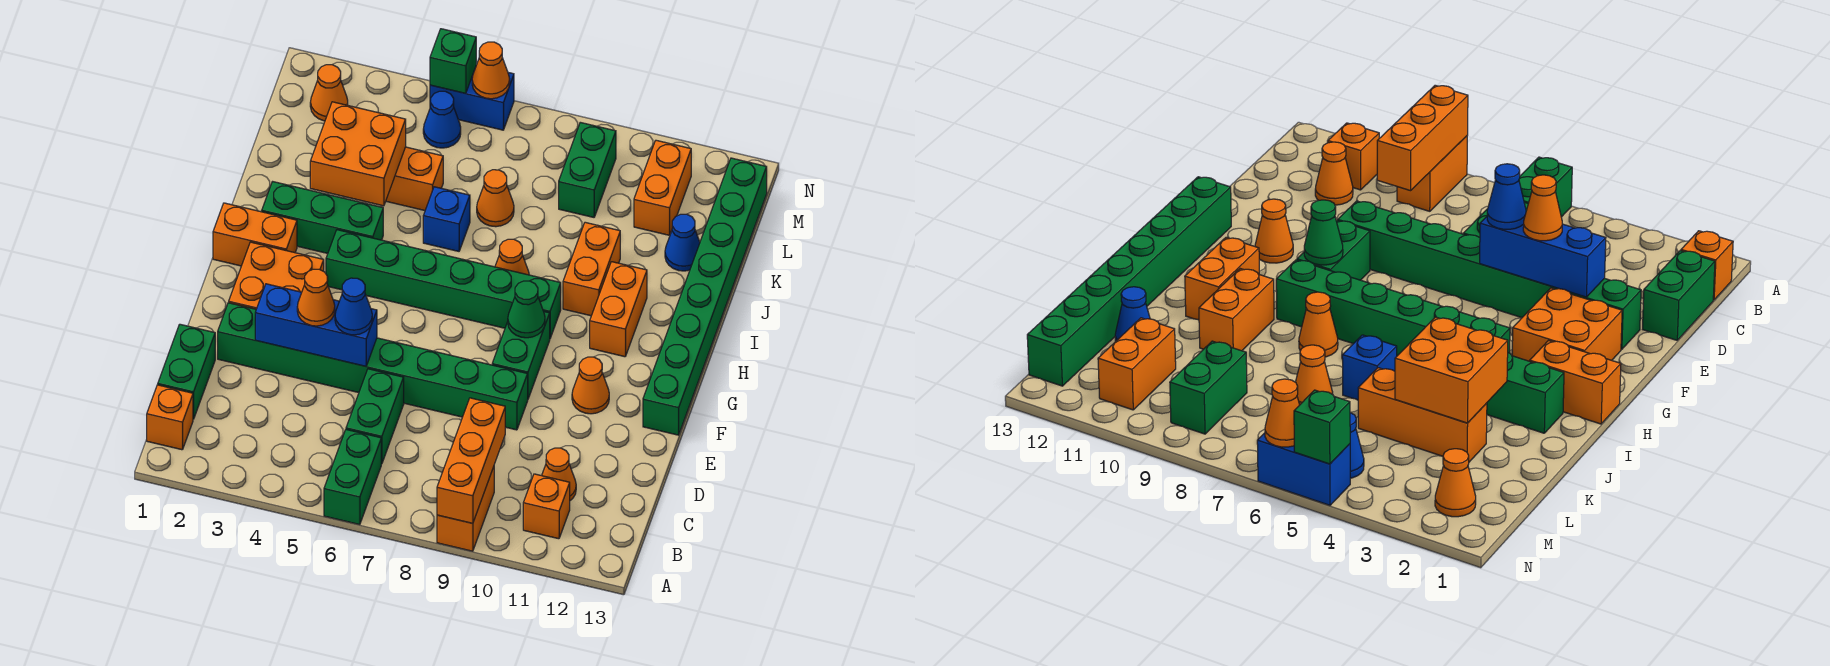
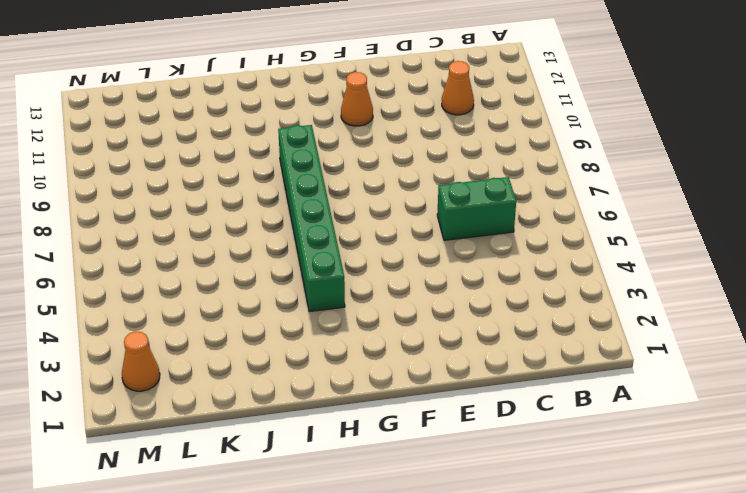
none -> green 1x2 brick [324,430,381,525]
none -> orange 1x2 brick [437,467,494,551]
none -> orange 1x1 brick [147,385,193,450]
none -> orange 1x1 brick [523,474,570,539]

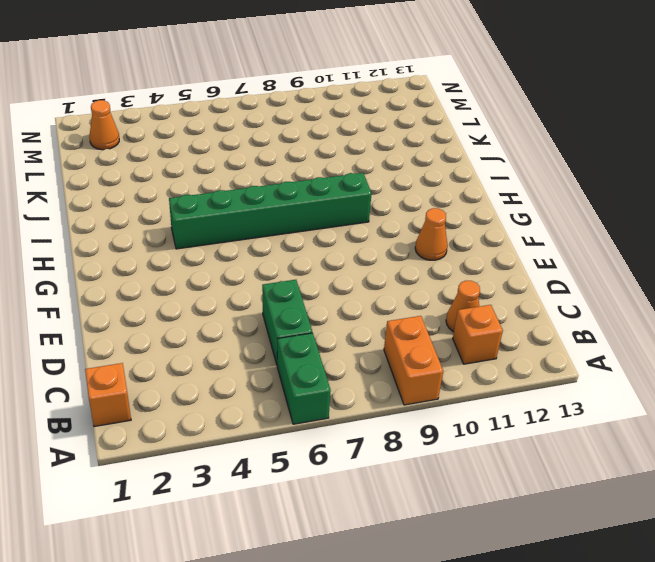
none -> green 1x2 brick [158,324,215,419]
none -> green 1x8 brick [218,303,528,430]
none -> orange 2x2 brick [229,242,324,309]
none -> green 1x2 brick [492,312,550,399]

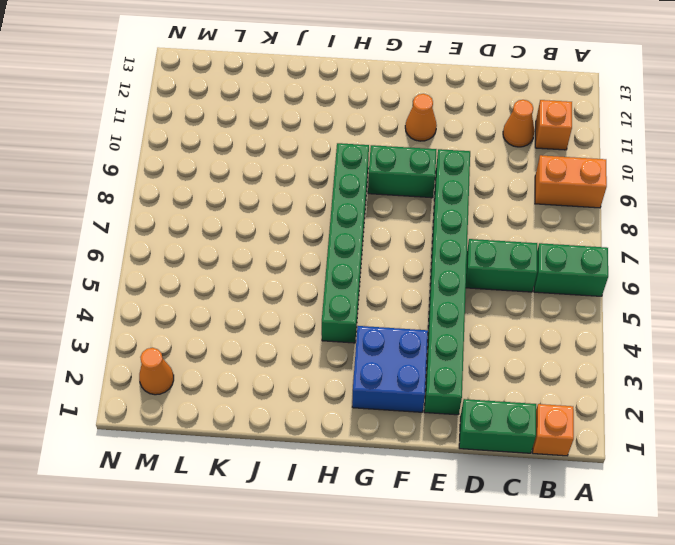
blue 2x2 brick [352,326,428,412] -> orange 2x2 brick [229,242,324,309]
none -> green 1x8 brick [643,158,767,435]
none -> orange 1x2 brick [213,203,297,266]
none -> orange 1x2 brick [590,262,647,357]
none -> green 1x3 brick [262,182,383,253]

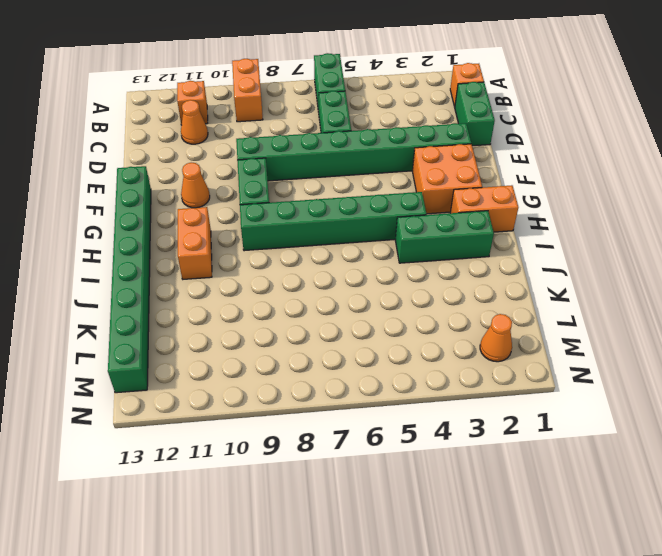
none -> orange 1x1 cone [495,239,529,275]
none -> orange 1x2 brick [563,222,620,316]
none -> blue 1x1 brick [423,187,470,251]
none -> orange 1x3 brick [386,147,443,210]

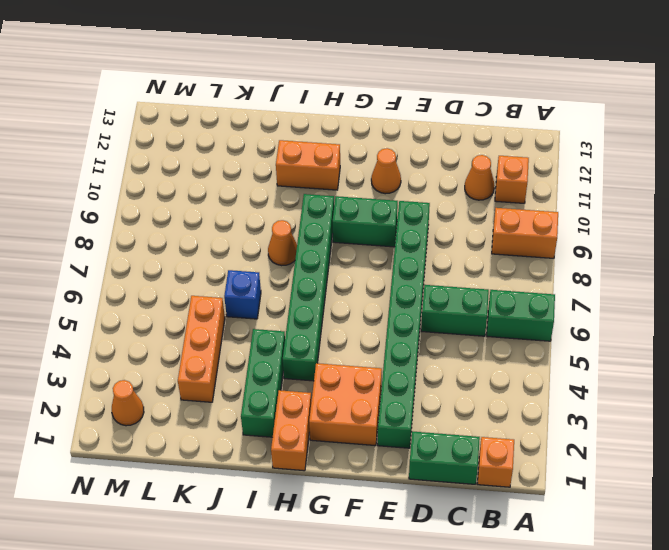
none -> green 1x8 brick [643,158,767,435]
none -> orange 1x2 brick [563,222,620,316]
none -> orange 1x1 cone [477,170,514,227]
none -> blue 1x1 cone [665,214,700,271]

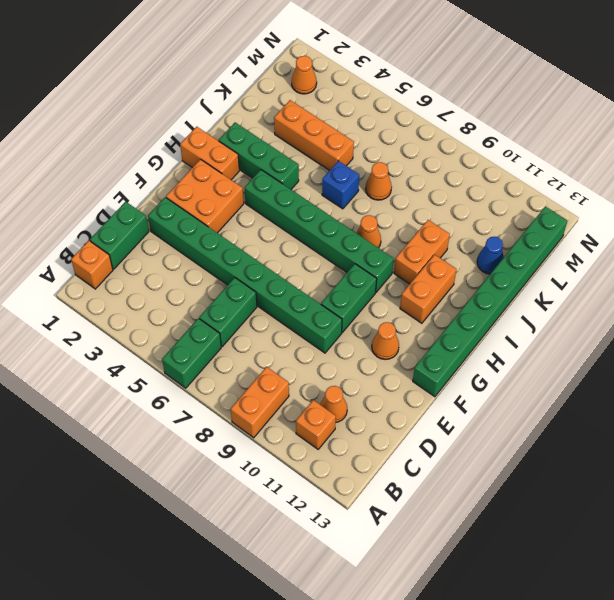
none -> green 1x2 brick [559,122,616,217]
none -> orange 1x2 brick [634,140,691,235]
none -> blue 1x1 cone [423,91,461,148]
none -> blue 1x2 brick [430,73,514,130]

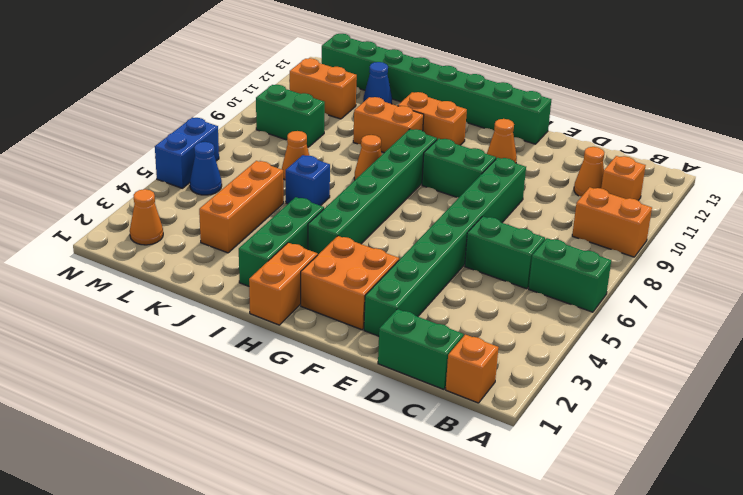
none -> orange 1x3 brick [437,398,505,523]
none -> blue 1x3 brick [255,284,377,366]
none -> green 1x1 cone [508,281,545,338]
none -> orange 2x2 brick [310,102,406,206]

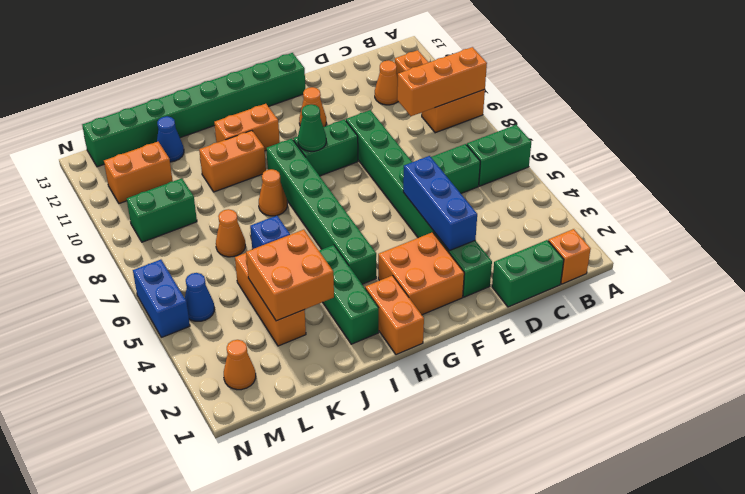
none -> green 1x1 brick [430,29,476,94]
none -> orange 1x1 cone [472,42,510,99]
none -> orange 1x1 cone [297,269,335,326]
none -> blue 1x1 cone [335,278,372,335]

